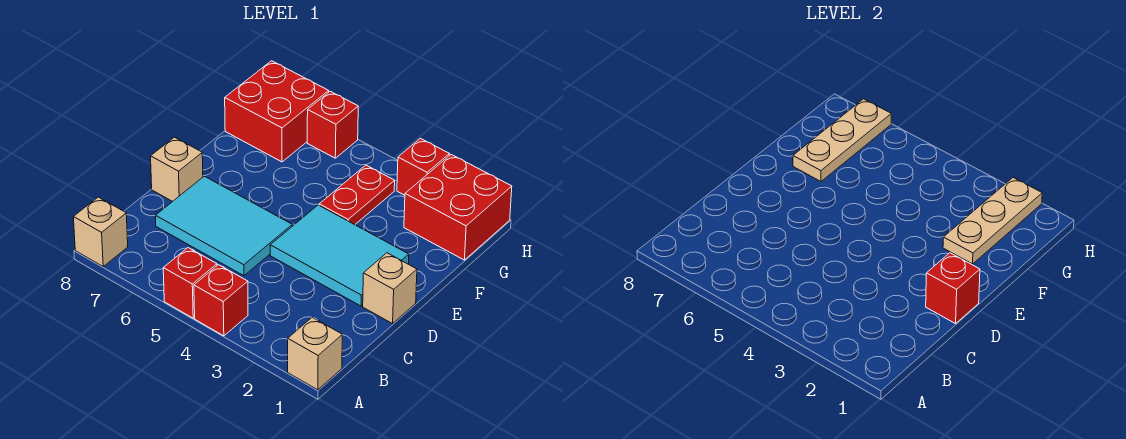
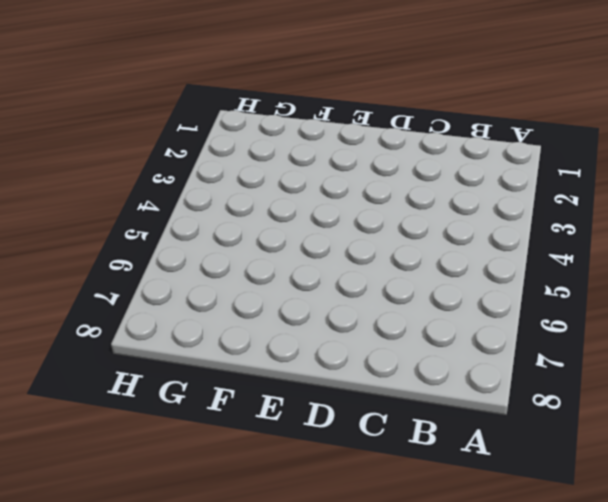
none -> tan 1x1 brick [288,317,342,390]
none -> red 1x1 brick [194,265,248,336]
none -> red 1x1 brick [163,248,217,318]

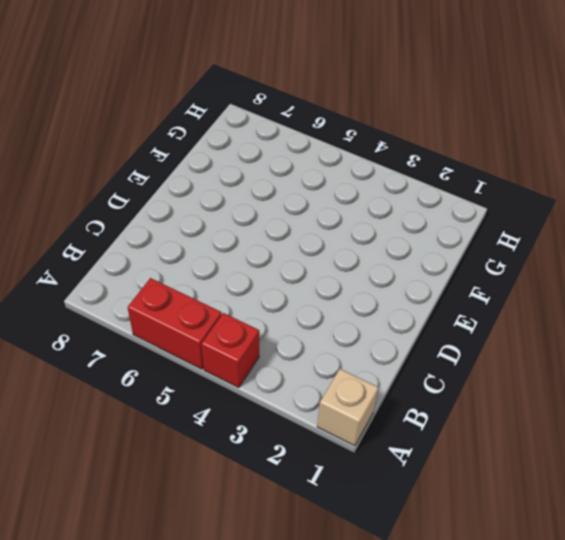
red 1x2 brick [127,278,222,369] -> red 1x1 brick [163,248,217,318]
none -> tan 1x1 brick [74,197,128,266]
none -> cyan 2x3 tile [155,176,292,276]
none -> tan 1x1 brick [363,253,417,324]

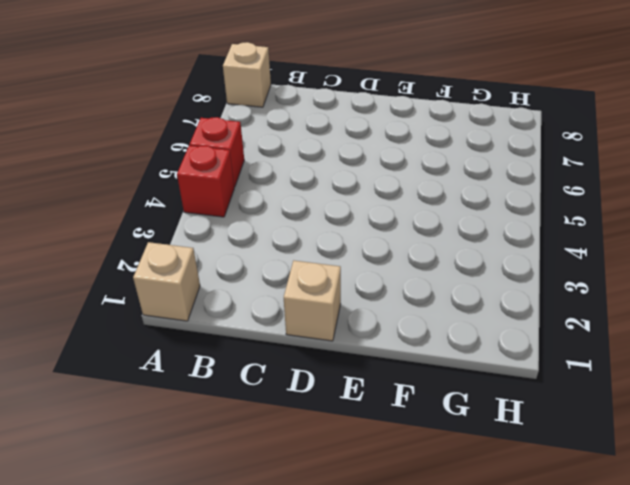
none -> cyan 2x3 tile [155,176,292,276]
none -> cyan 2x3 tile [270,205,409,306]
none -> tan 1x1 brick [151,137,203,202]

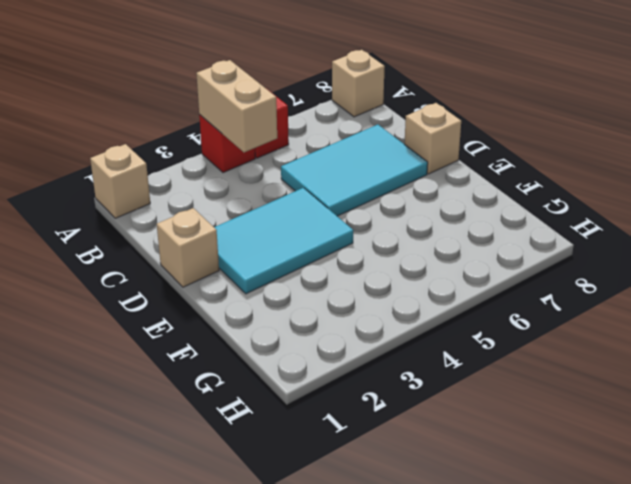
tan 1x2 brick [196,60,277,152] -> none
none -> red 1x2 plate [319,165,395,225]
none -> red 2x2 brick [404,155,512,260]
none -> red 2x2 brick [225,61,329,162]

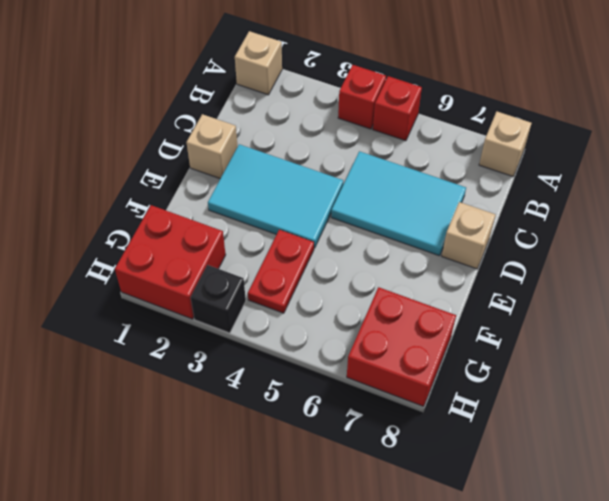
black 1x1 brick [191,265,246,333] -> red 1x1 brick [397,138,449,195]
none -> red 1x1 brick [307,91,358,158]
none -> red 1x1 brick [926,253,980,324]
none -> tan 1x3 plate [943,178,1042,264]

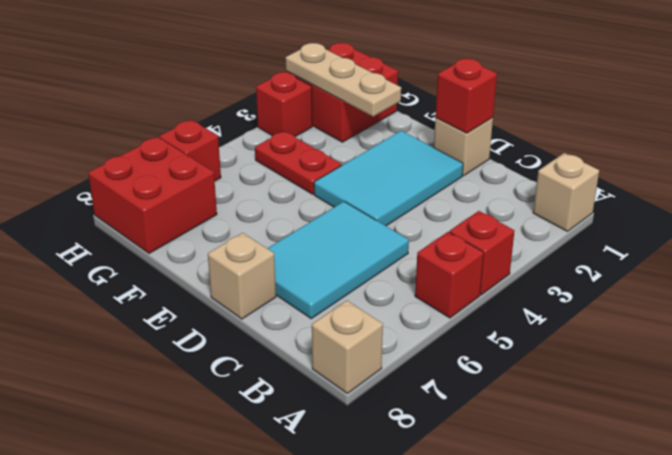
none -> tan 1x3 plate [793,99,891,181]

